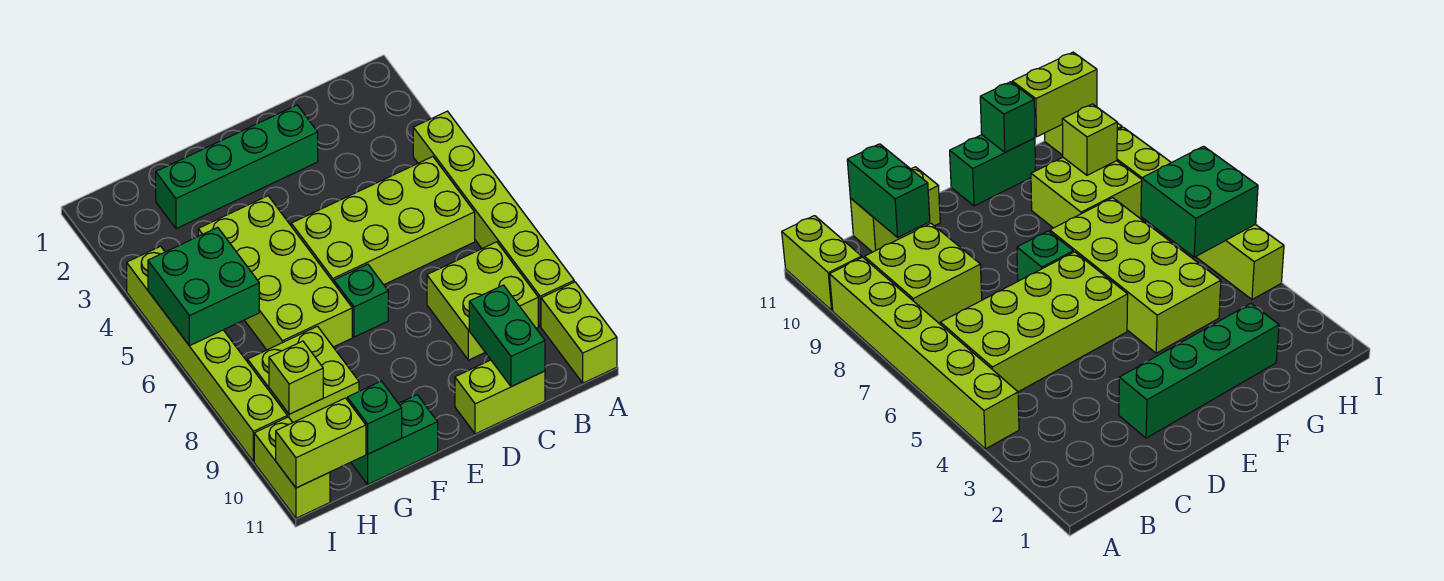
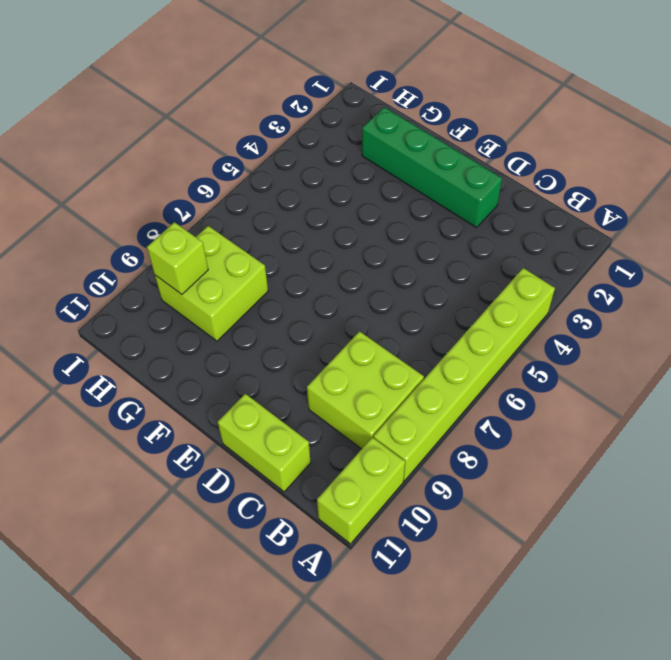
none -> lime 2x4 brick [291,157,475,285]
none -> green 1x1 brick [334,264,388,337]
none -> lime 2x4 brick [198,196,352,350]

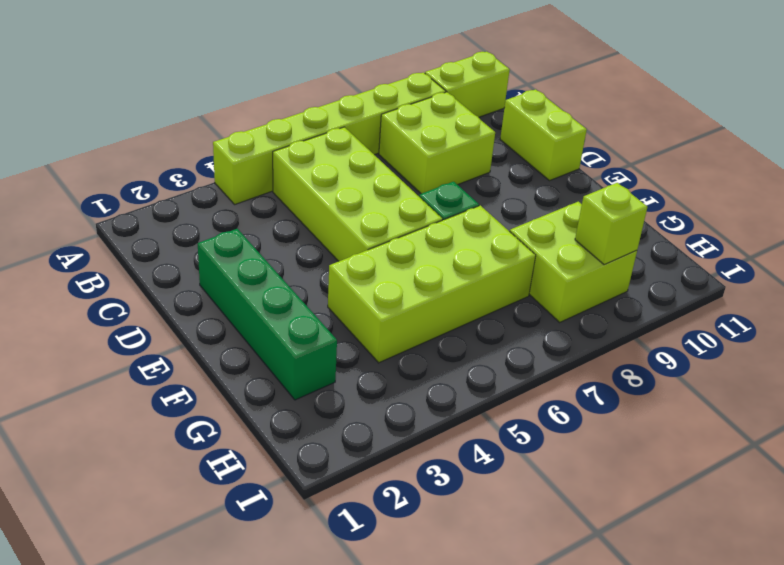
none -> green 1x2 brick [351,395,438,484]
none -> lime 1x6 brick [127,246,287,461]
none -> lime 1x2 brick [254,417,330,518]

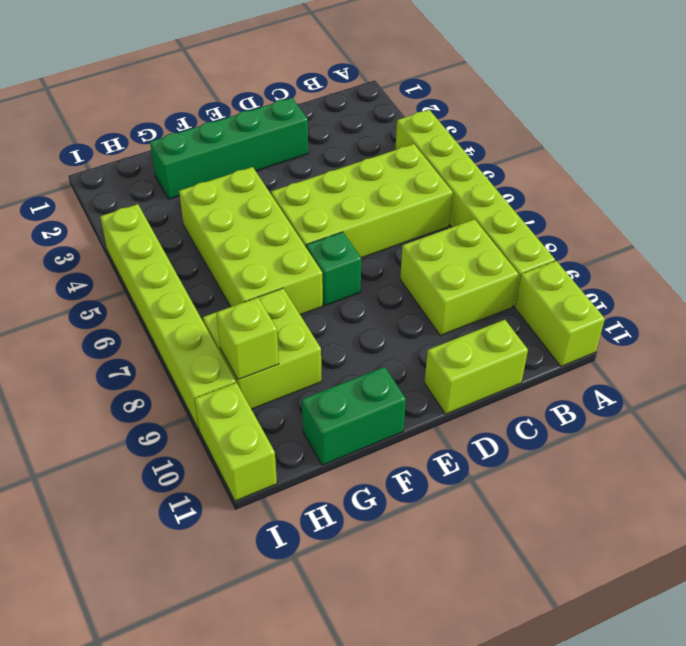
none -> green 1x2 brick [469,285,545,387]
none -> green 1x1 brick [347,381,402,454]
none -> green 2x2 brick [148,227,259,346]

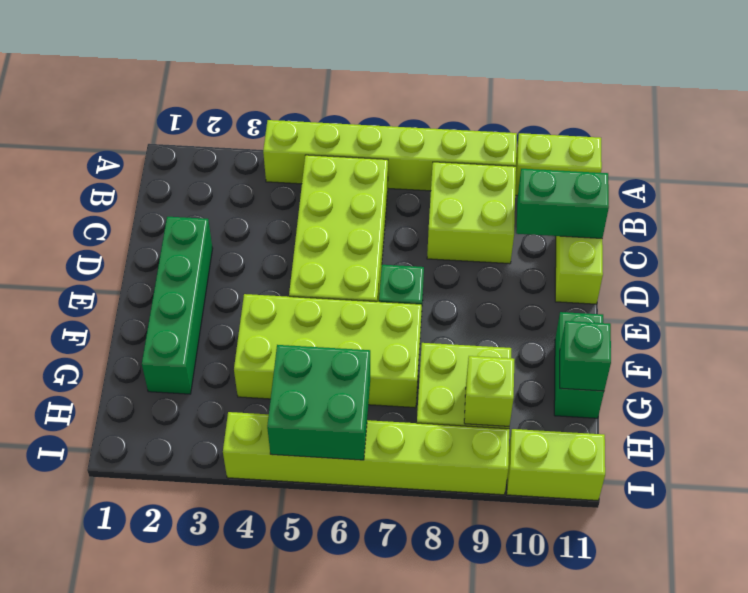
none -> lime 1x2 brick [276,398,366,488]

